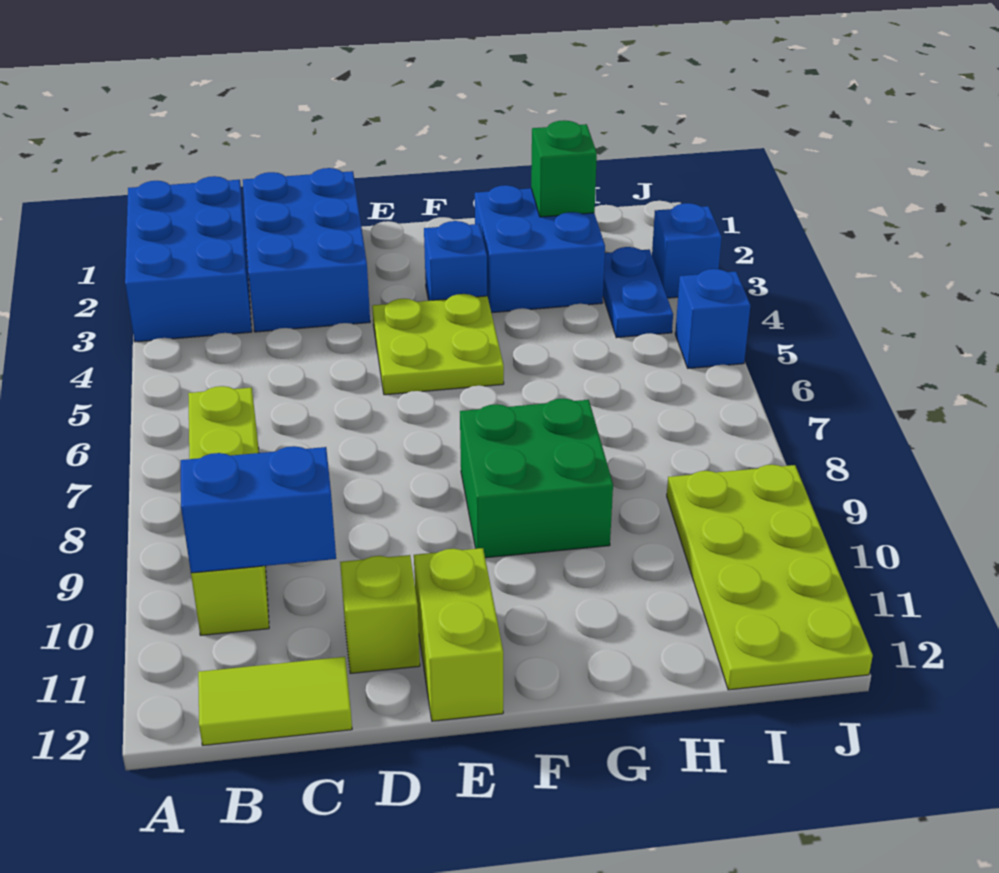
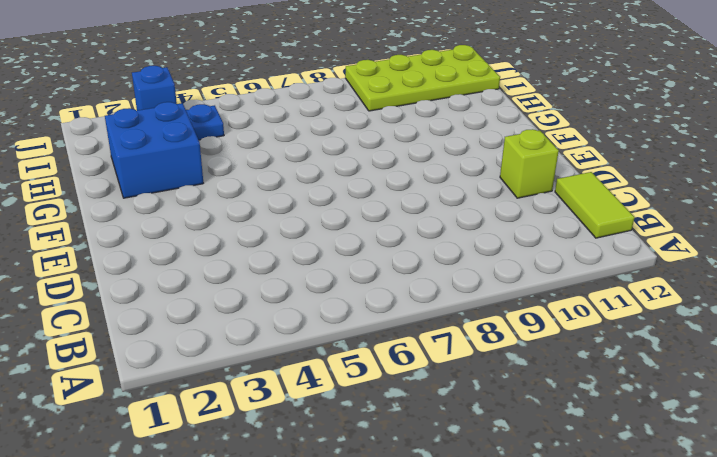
none -> blue 2x3 brick [125,176,252,342]
none -> lime 1x4 brick [188,386,269,635]
none -> blue 2x3 brick [243,168,370,332]

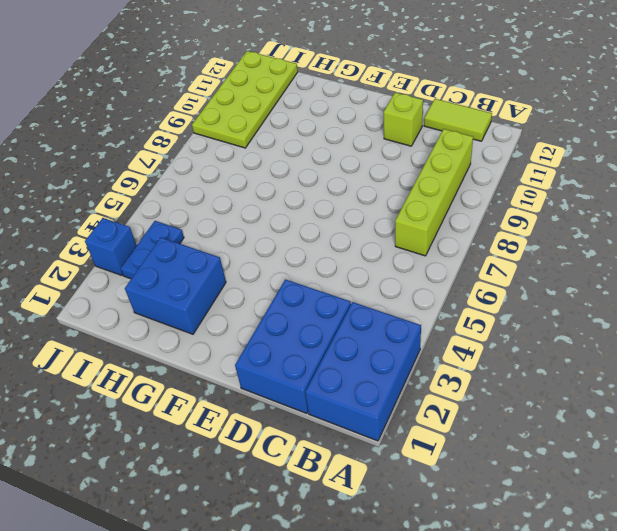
none -> lime 2x2 plate [372,294,504,395]
none -> lime 1x2 brick [414,548,503,721]
none -> blue 1x1 brick [424,221,487,301]

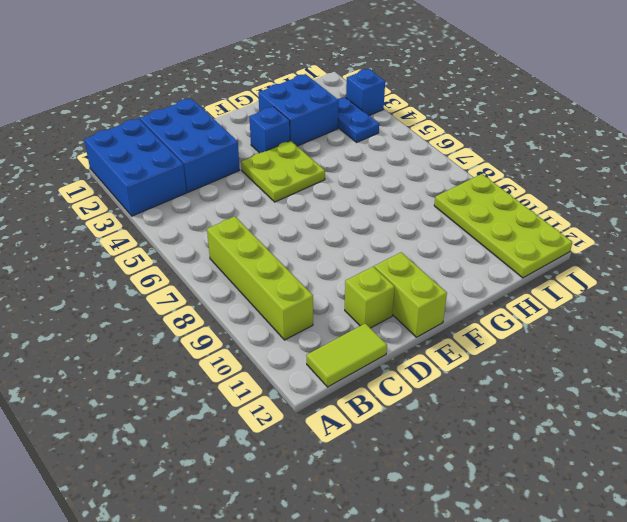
none -> green 2x2 brick [460,398,613,558]
none -> blue 1x1 brick [675,269,750,368]
none -> blue 1x2 brick [181,446,336,573]

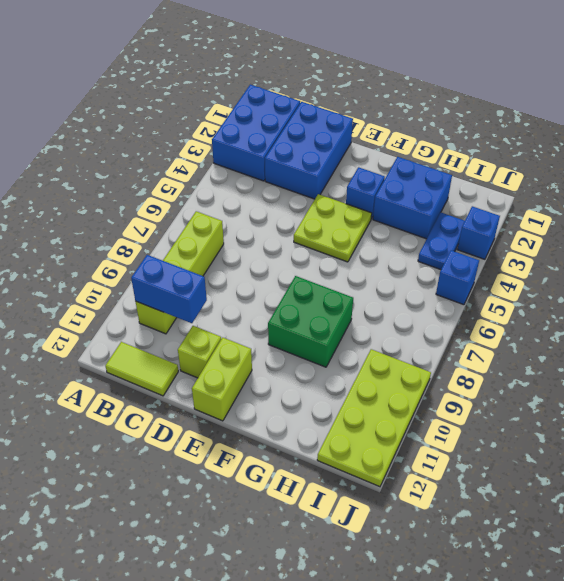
none -> green 1x1 brick [531,120,597,217]

